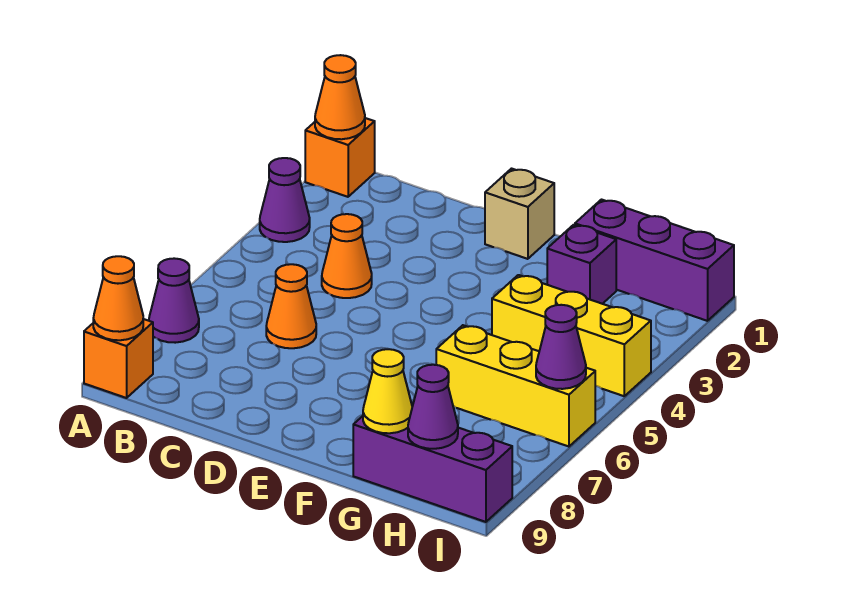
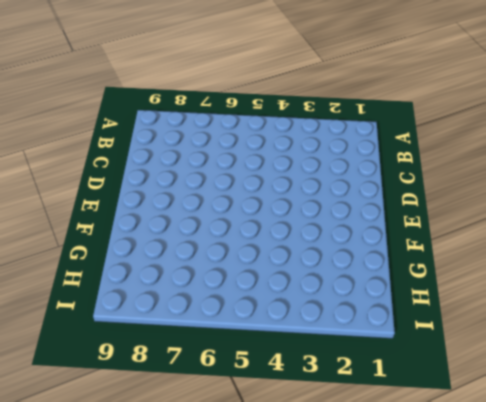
none -> orange 1x1 brick [305,118,375,197]
none -> purple 1x1 cone [260,158,310,242]
none -> purple 1x1 cone [149,258,199,343]

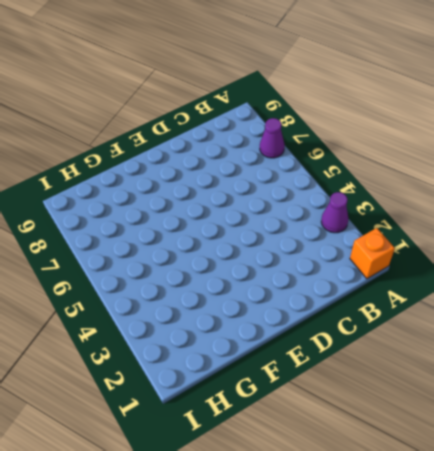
none -> orange 1x1 brick [84,319,153,398]
none -> orange 1x1 cone [322,214,372,298]
none -> orange 1x1 cone [266,264,316,348]

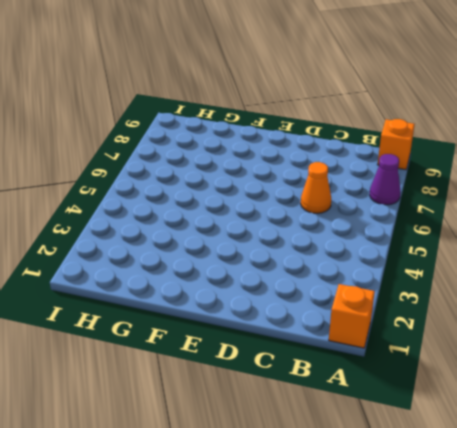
none -> purple 1x1 cone [260,158,310,242]
none -> orange 1x1 cone [322,214,372,298]
none -> tan 1x1 brick [485,169,554,259]

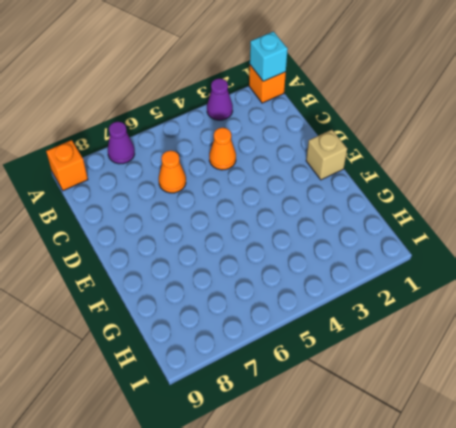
cyan 1x1 brick [250,32,288,81] -> orange 1x1 cone [315,55,365,139]
none -> purple 1x3 brick [575,200,734,321]
none -> purple 1x1 brick [547,225,616,304]
none -> yellow 1x3 brick [492,275,651,396]

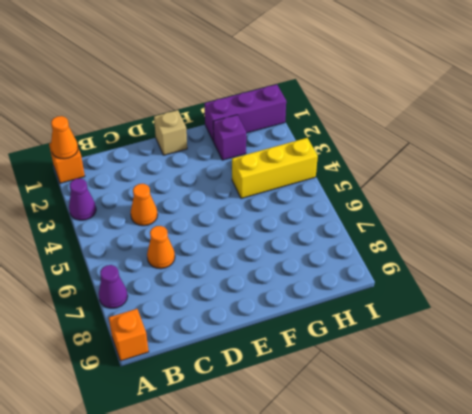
none -> yellow 1x3 brick [436,325,595,447]
none -> purple 1x3 brick [353,416,512,522]
none -> orange 1x1 cone [93,256,143,340]

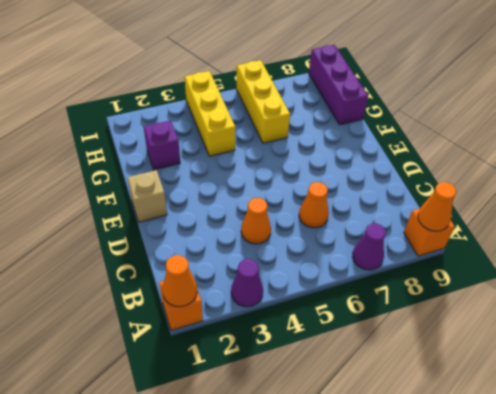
none -> purple 1x3 brick [575,200,734,321]
none -> yellow 1x1 cone [363,349,412,433]
none -> purple 1x1 cone [408,365,458,449]

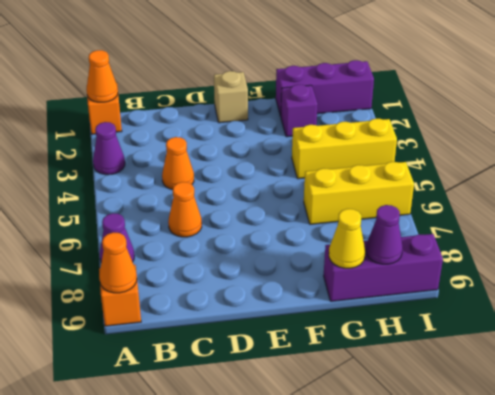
none -> purple 1x1 cone [536,305,586,389]

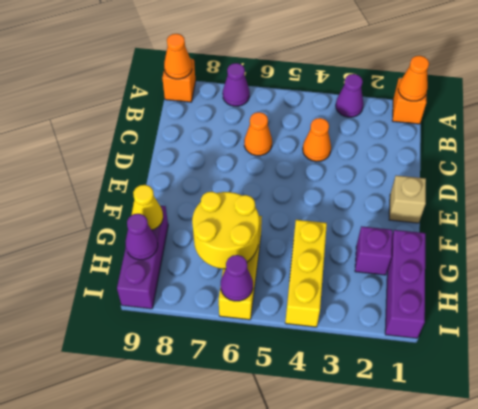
yellow 2x2 round brick [192,192,259,269] -> none

